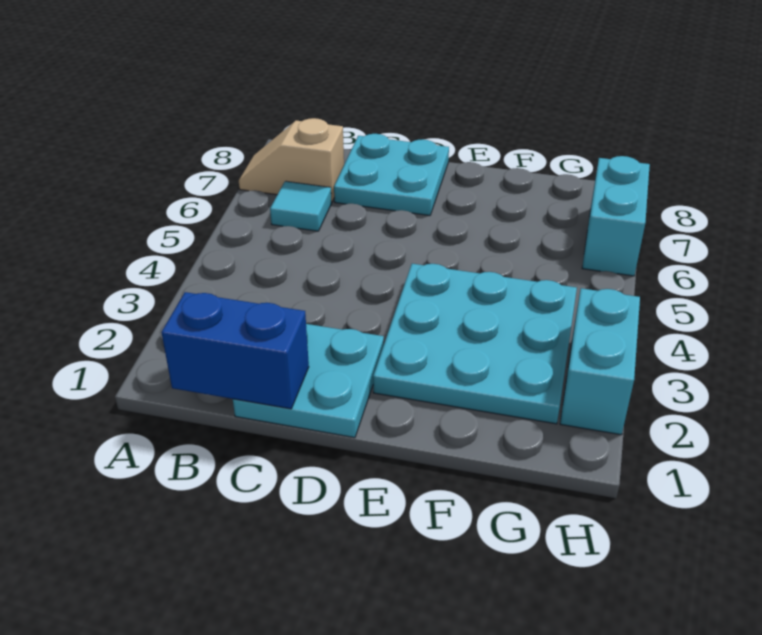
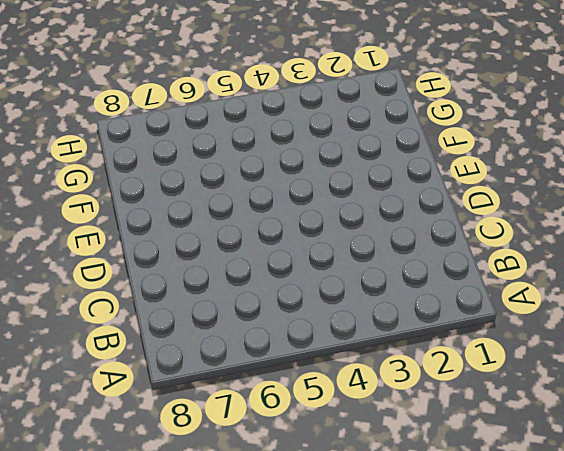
none -> tan 1x2 slope [239,118,344,202]
none -> cyan 1x1 tile [270,181,332,231]

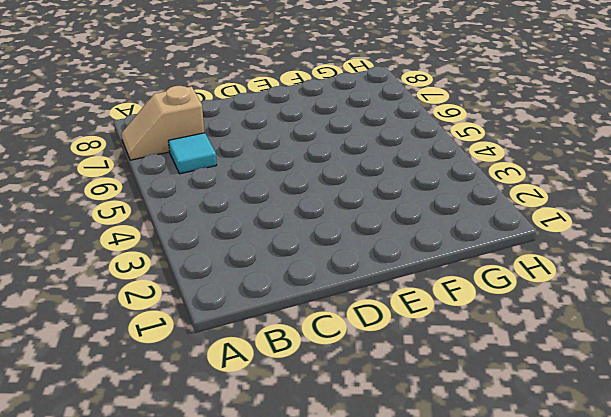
none -> cyan 2x2 plate [233,324,384,438]
none -> cyan 2x2 plate [334,134,449,216]

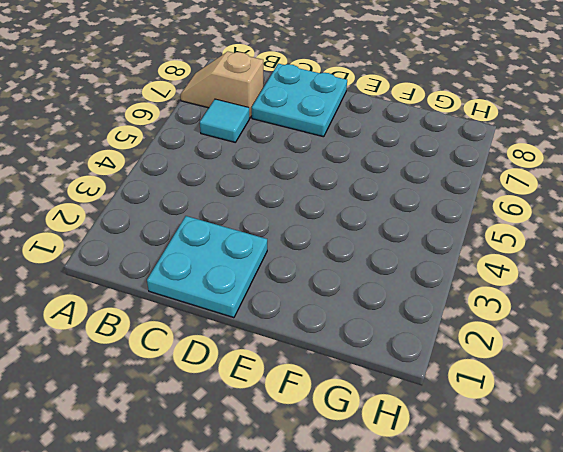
none -> cyan 3x3 plate [373,264,577,424]
none -> cyan 1x2 brick [560,288,640,435]

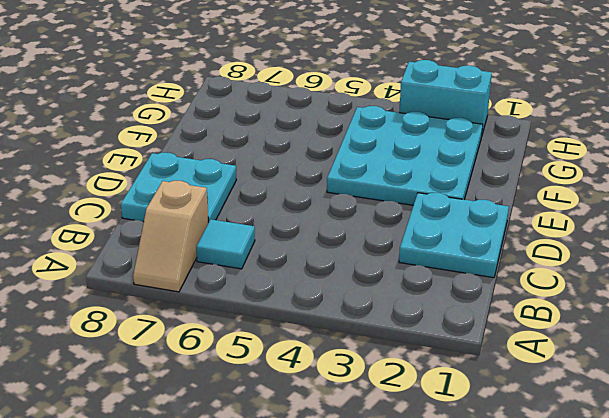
none -> cyan 1x2 brick [582,156,650,276]
none -> blue 1x2 brick [161,292,309,409]

